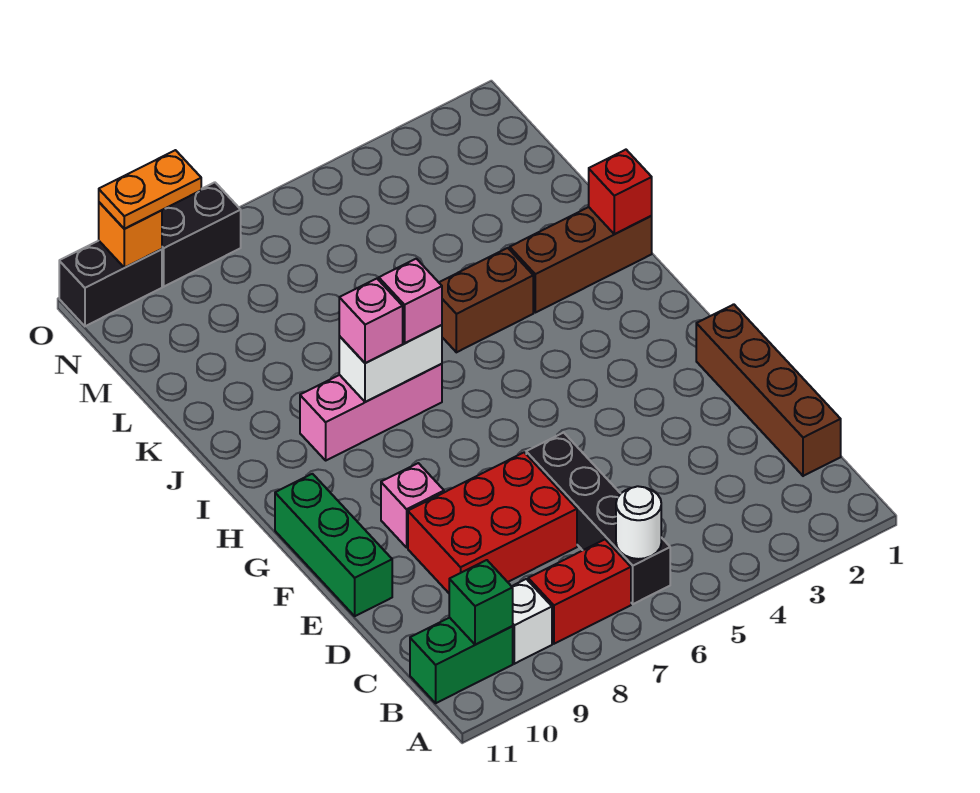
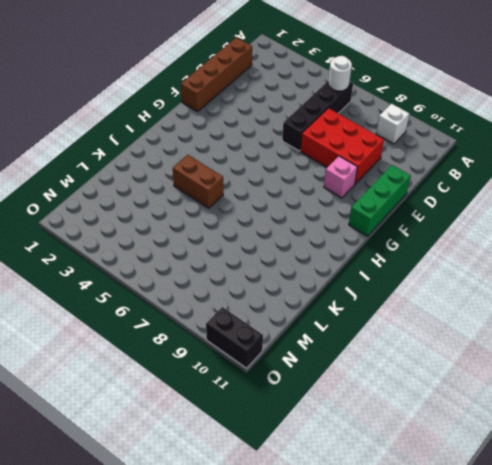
none -> red 1x2 brick [528,540,631,644]
none -> green 1x2 brick [410,618,513,703]
none -> pink 1x3 brick [300,364,442,460]

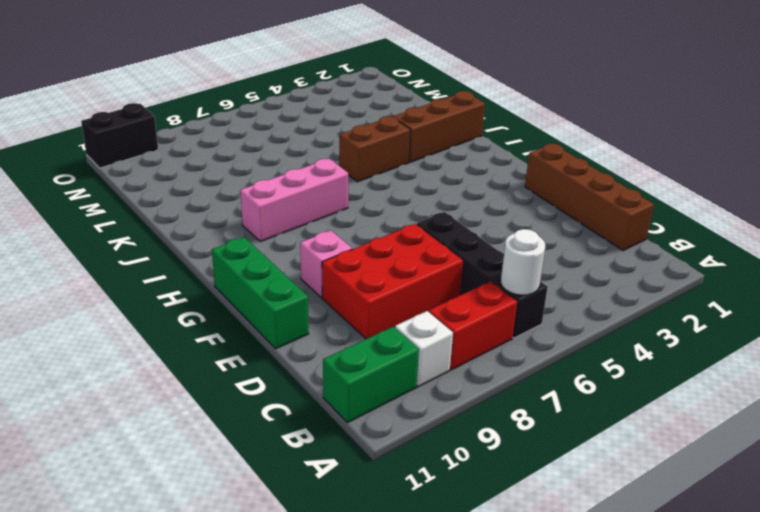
none -> black 1x2 brick [162,182,241,287]
none -> green 1x1 brick [449,560,513,645]
none -> white 1x2 brick [339,325,442,402]

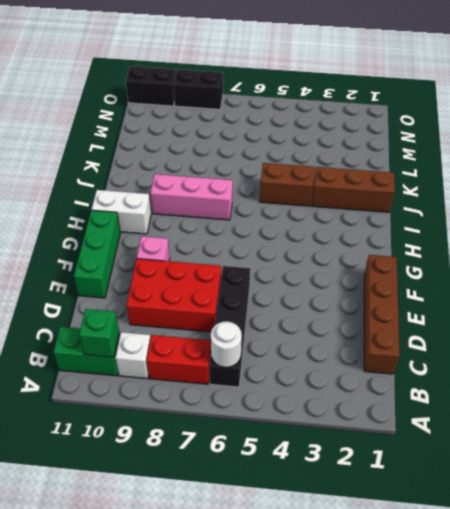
white 1x2 brick [92,190,151,234] -> white 1x2 brick moved to [339,325,442,402]
none -> red 1x1 brick [589,150,652,234]
none -> orange 1x1 brick [99,202,162,268]
none -> pink 1x1 brick [379,259,442,343]

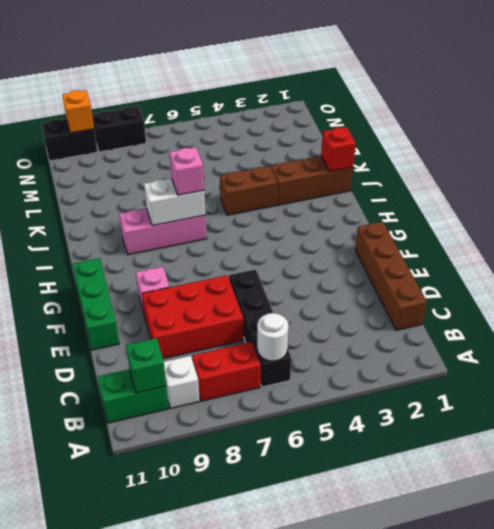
none -> pink 1x1 brick [339,279,403,363]
none -> orange 1x2 plate [99,150,201,229]

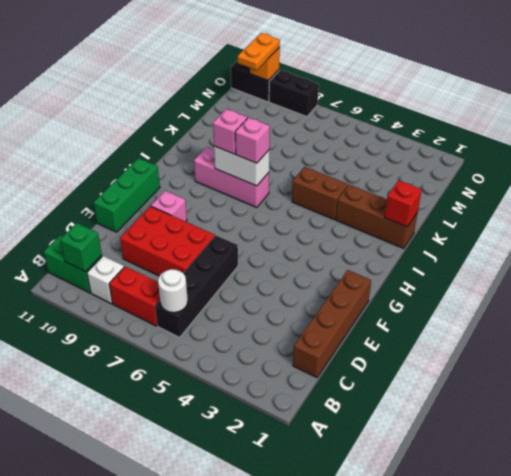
orange 1x2 plate [238,33,280,70] -> orange 1x2 plate turned to [99,150,201,229]

